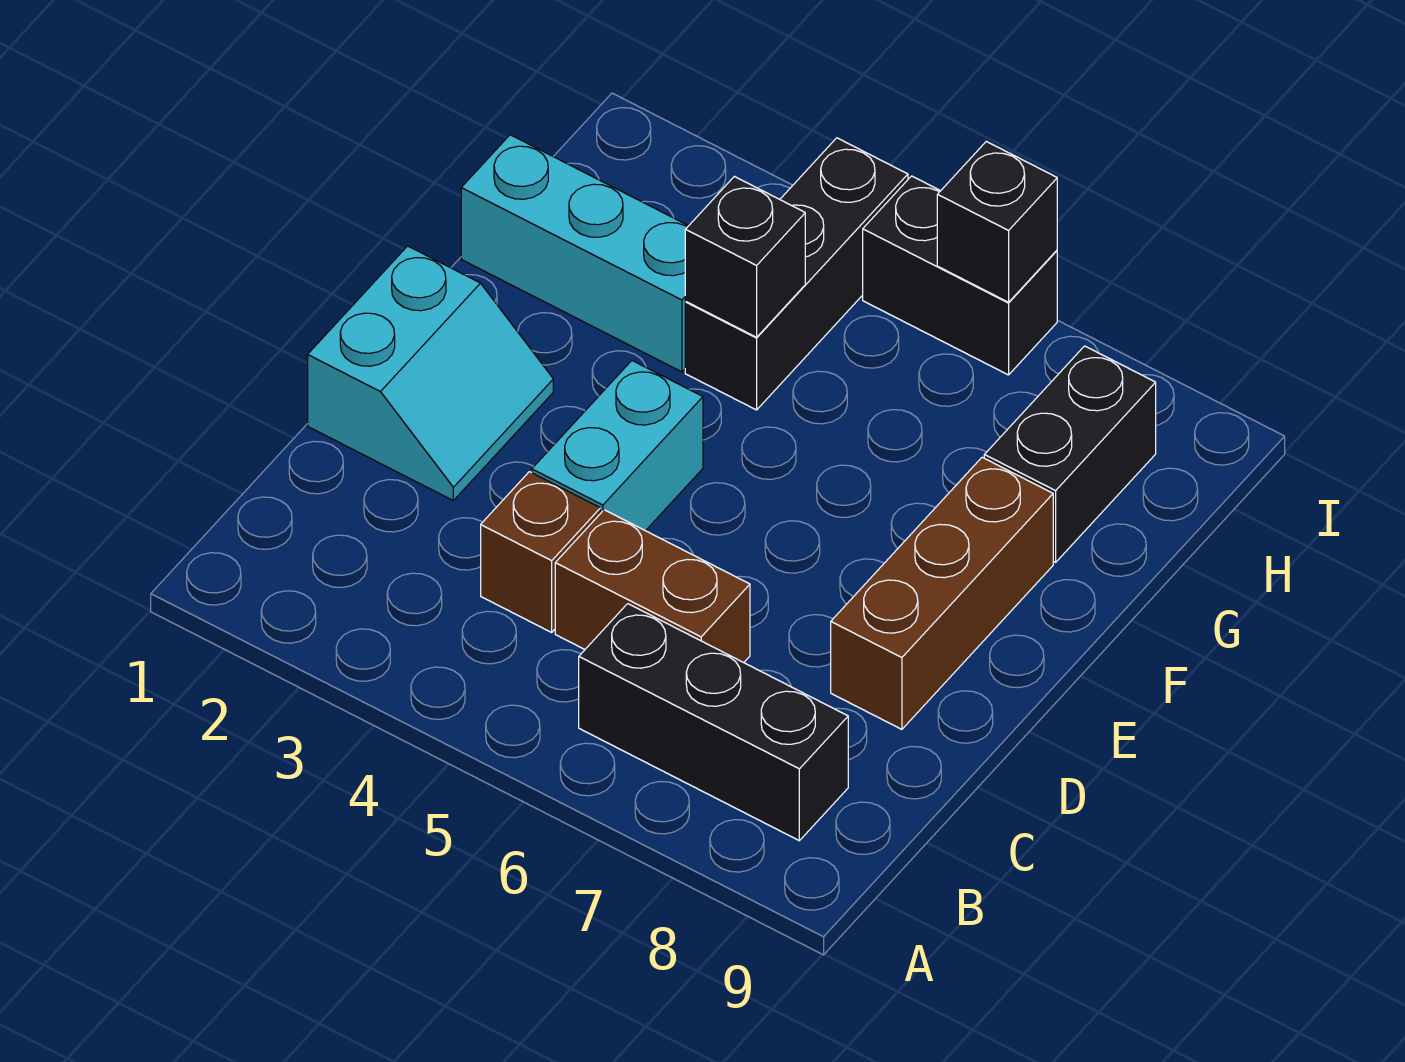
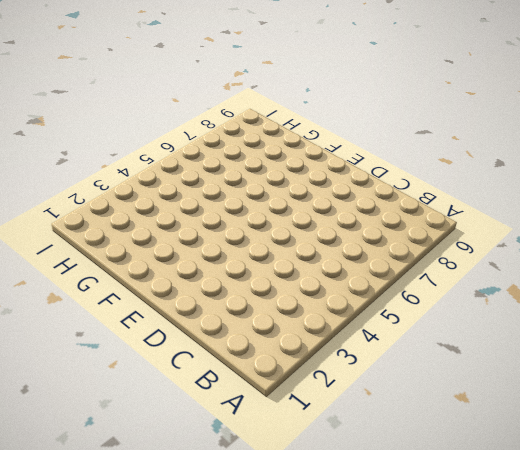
none -> black 1x3 brick [579,604,848,841]
none -> brown 1x1 brick [481,472,600,632]
none -> brown 1x2 brick [555,510,750,663]

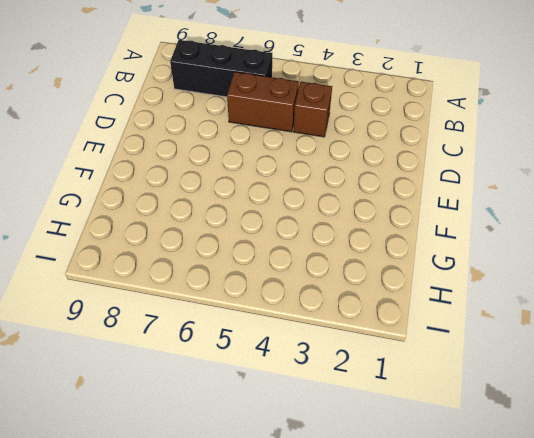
none -> cyan 2x2 slope [308,246,553,500]
none -> cyan 1x2 brick [532,361,703,531]
none -> brown 1x3 brick [831,457,1053,729]

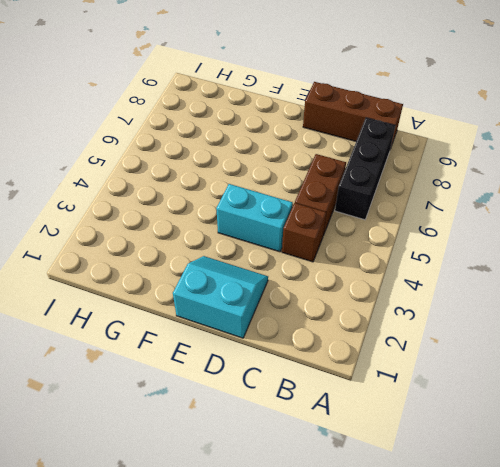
brown 1x3 brick [303,82,403,149] -> brown 1x3 brick moved to [831,457,1053,729]
none -> cyan 1x3 brick [461,135,688,372]
none -> black 1x3 brick [685,138,908,410]
none -> black 1x2 brick [984,346,1156,562]

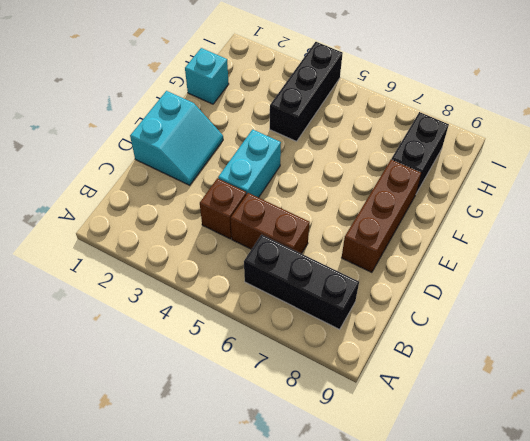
cyan 1x1 brick [185,48,229,104] -> cyan 1x3 brick [461,135,688,372]
none -> black 1x2 brick [863,176,1057,375]
none -> black 1x1 brick [685,176,805,337]
none -> black 1x1 brick [937,141,1057,302]

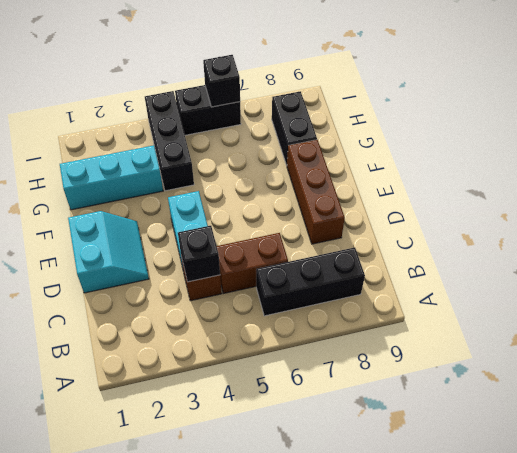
black 1x1 brick [178,226,220,282] -> black 1x1 brick moved to [685,176,805,337]

